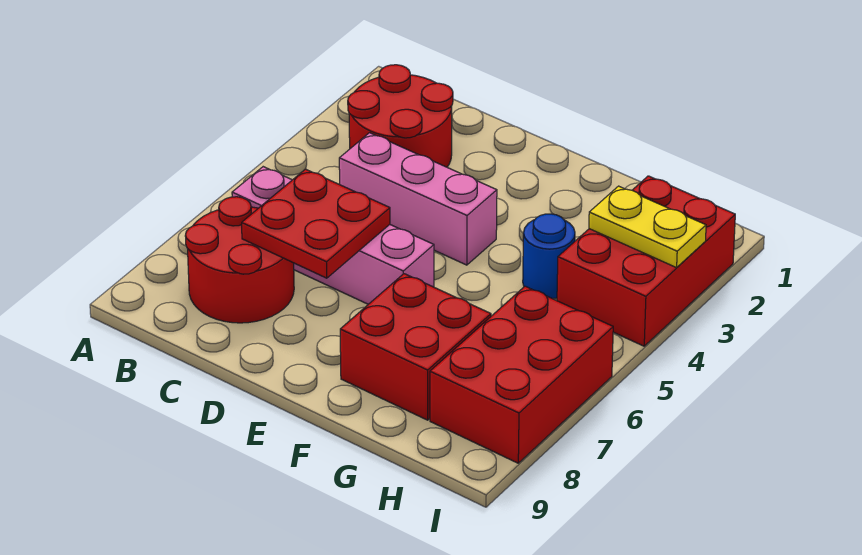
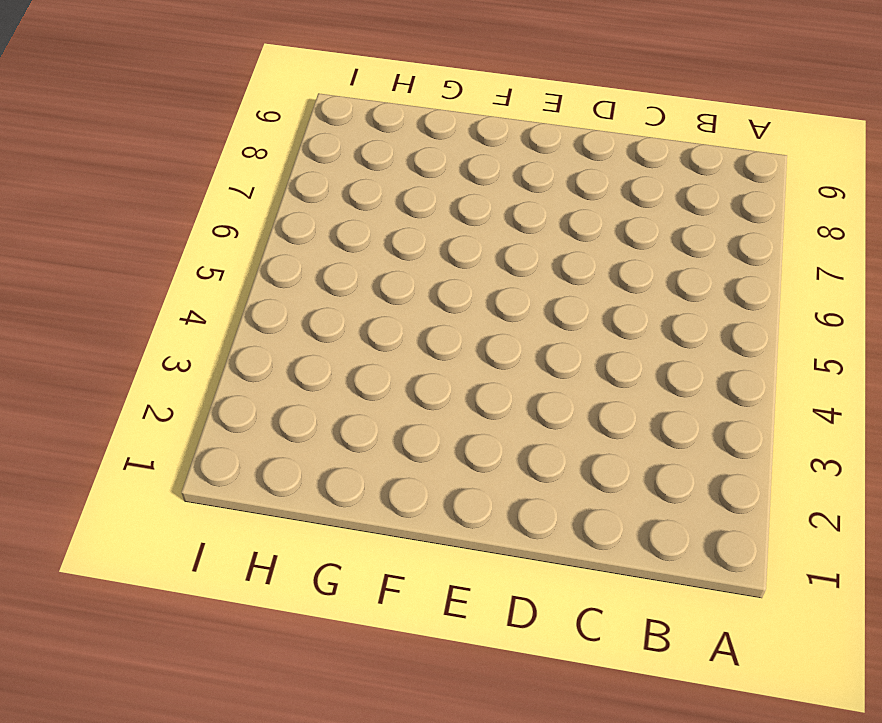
none -> red 2x2 round brick [348,65,453,167]
none -> pink 1x4 brick [232,167,434,304]

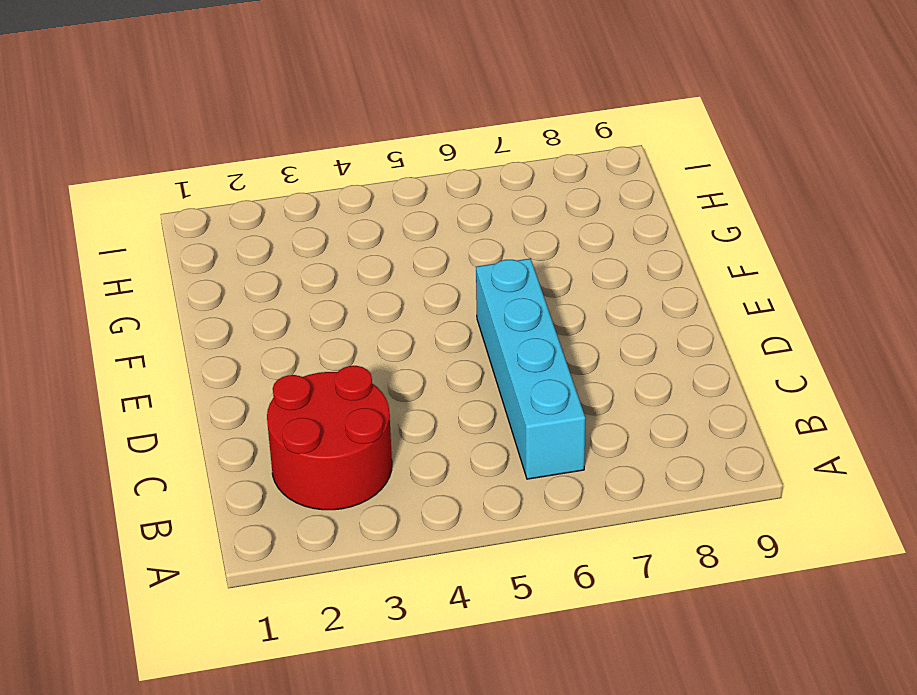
cyan 1x4 brick [476,258,585,479] -> pink 1x4 brick [232,167,434,304]
none -> red 2x2 round brick [185,197,294,323]
none -> pink 1x3 brick [339,133,497,265]

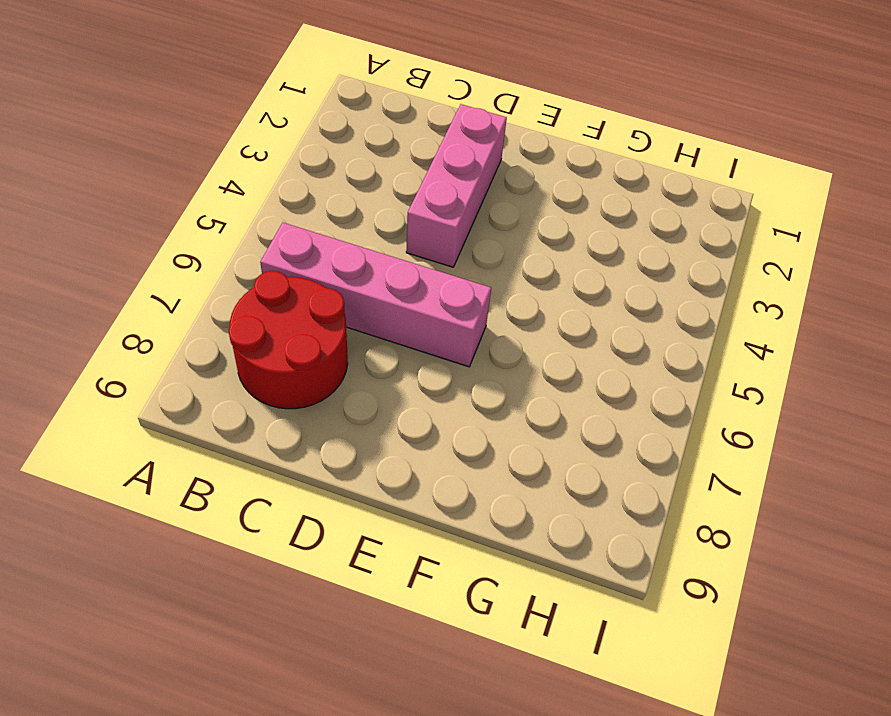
pink 1x3 brick [406,104,507,267] -> pink 1x3 brick turned to [339,133,497,265]
none -> red 2x2 round brick [348,65,453,167]
none -> red 2x2 brick [340,274,491,420]

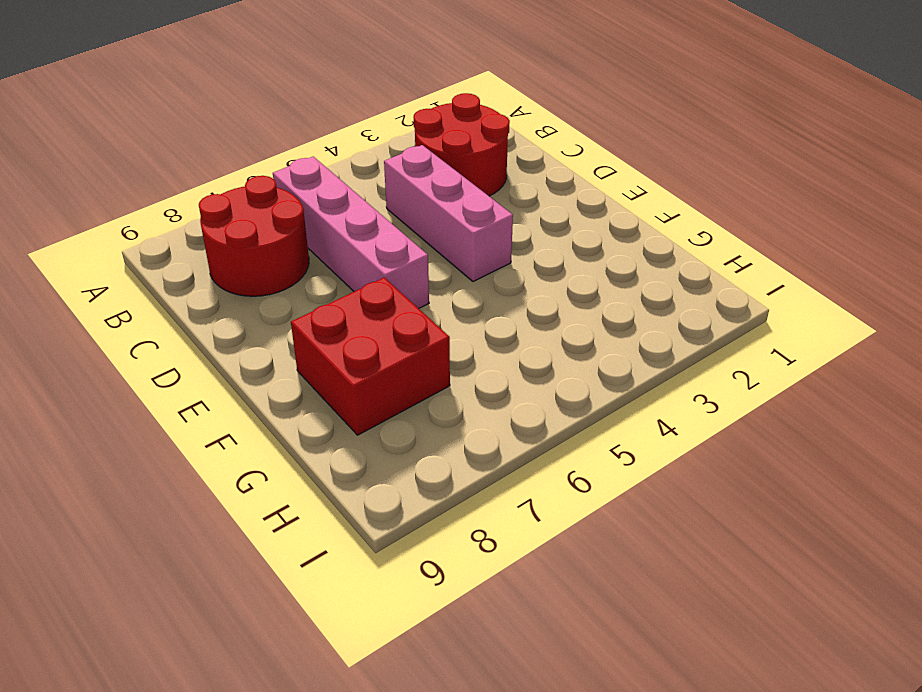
none -> blue 1x1 round brick [523,214,575,299]
none -> red 2x3 brick [557,176,735,346]

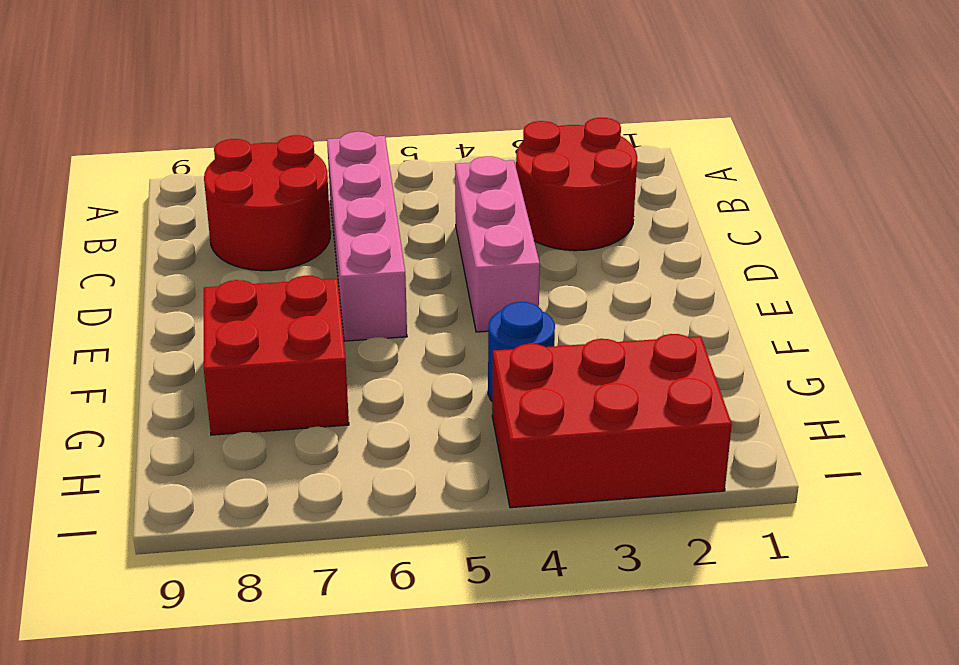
none -> red 2x3 brick [430,286,613,463]
none -> red 2x2 plate [242,169,390,278]

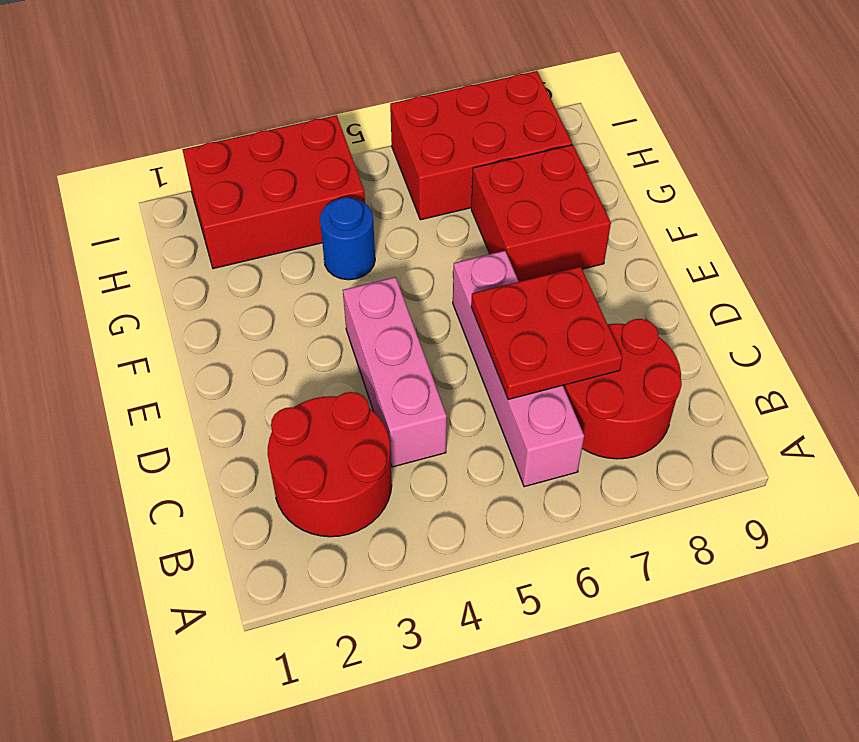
none -> yellow 1x2 plate [589,186,706,268]

